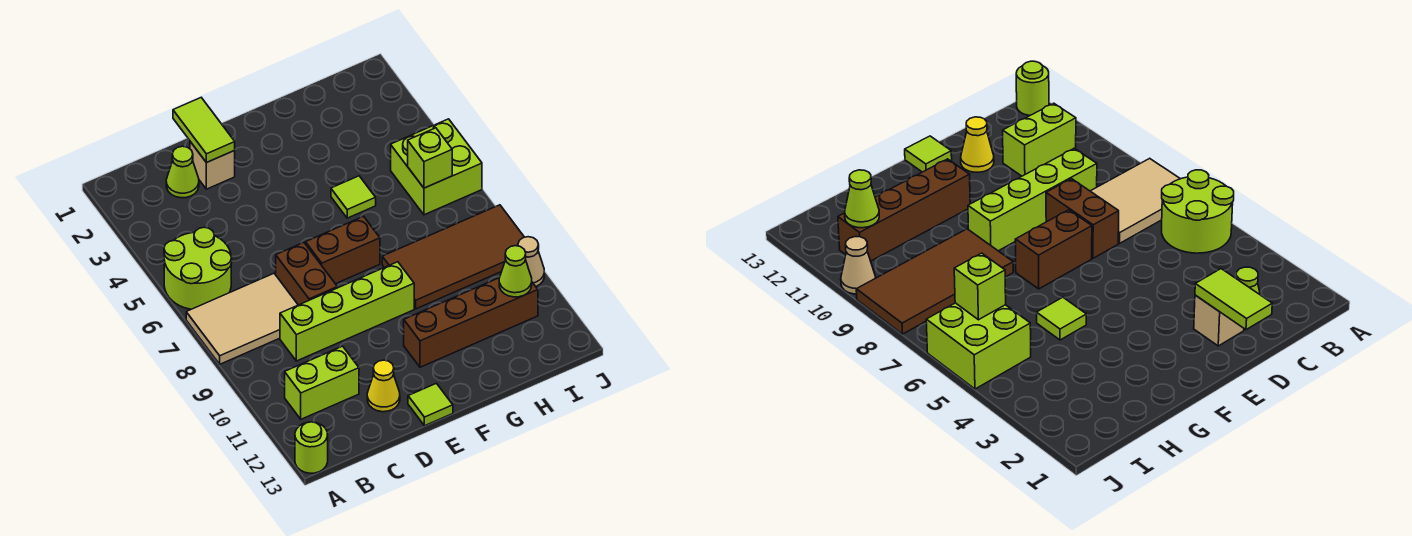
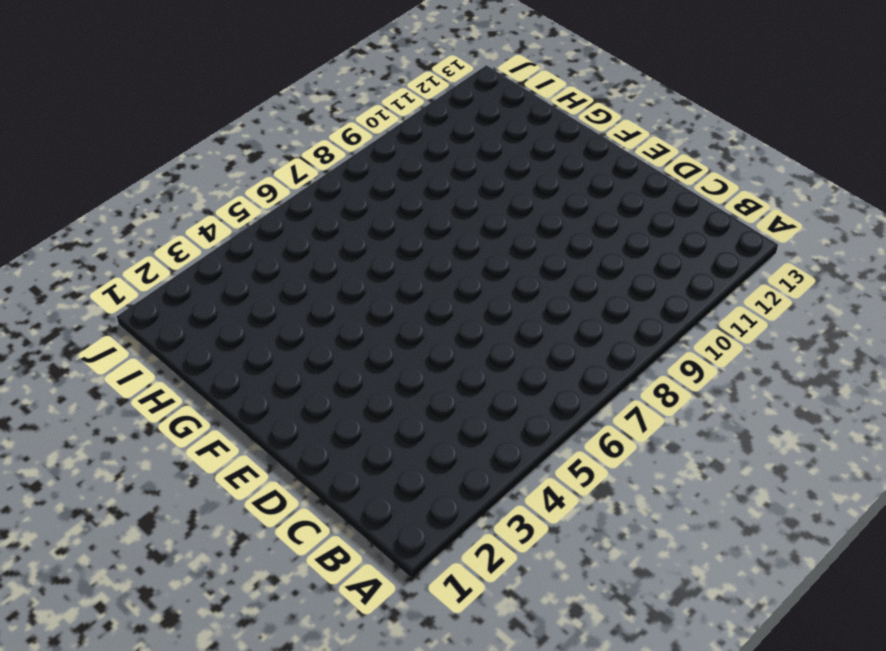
none -> lime 2x2 round brick [164,227,232,309]
none -> tan 2x3 tile [186,274,298,364]
none -> lime 1x1 round brick [295,422,328,473]

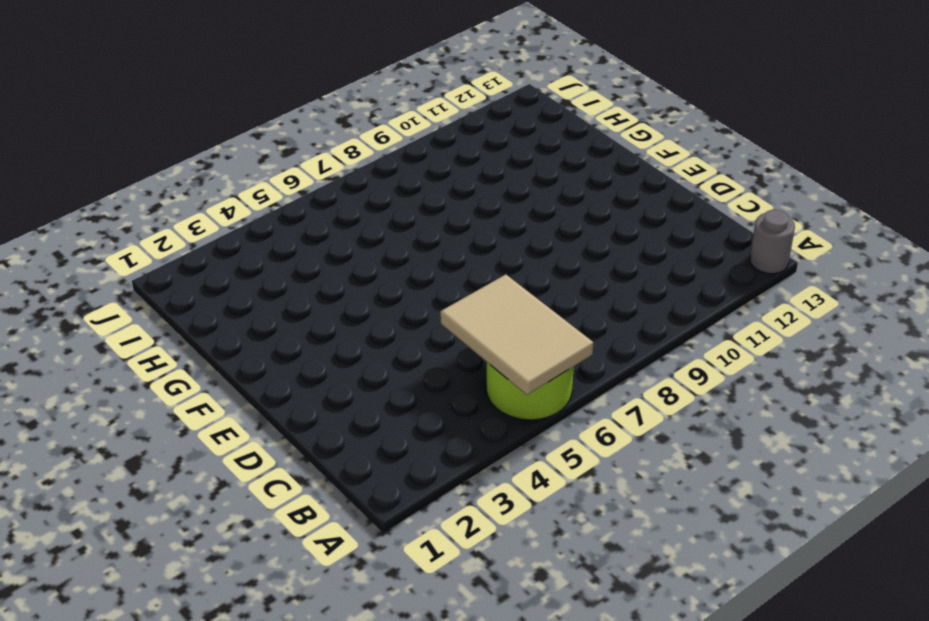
tan 2x3 tile [440,274,593,395] -> tan 2x3 tile moved to [186,274,298,364]
grey 1x1 round brick [750,210,795,274] -> lime 1x1 round brick [295,422,328,473]
none -> lime 1x2 brick [285,346,359,419]
none -> lime 1x1 cone [166,146,199,198]
none -> lime 1x4 brick [280,262,414,361]

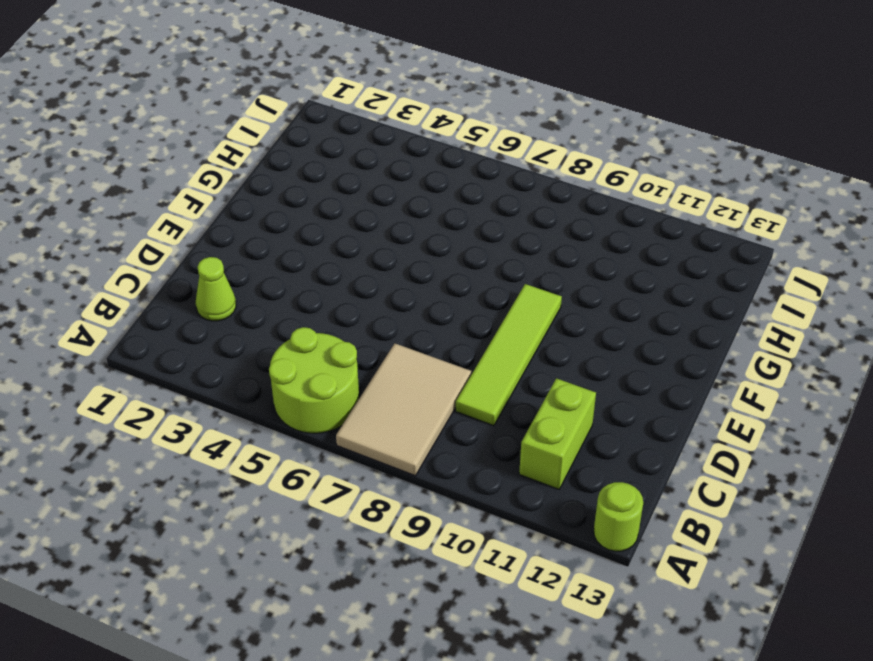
lime 1x4 tile [456,284,562,426] -> lime 1x4 brick [280,262,414,361]
none -> tan 1x1 brick [190,142,235,189]
none -> brown 1x2 brick [276,243,337,305]
none -> yellow 1x1 cone [367,360,400,412]

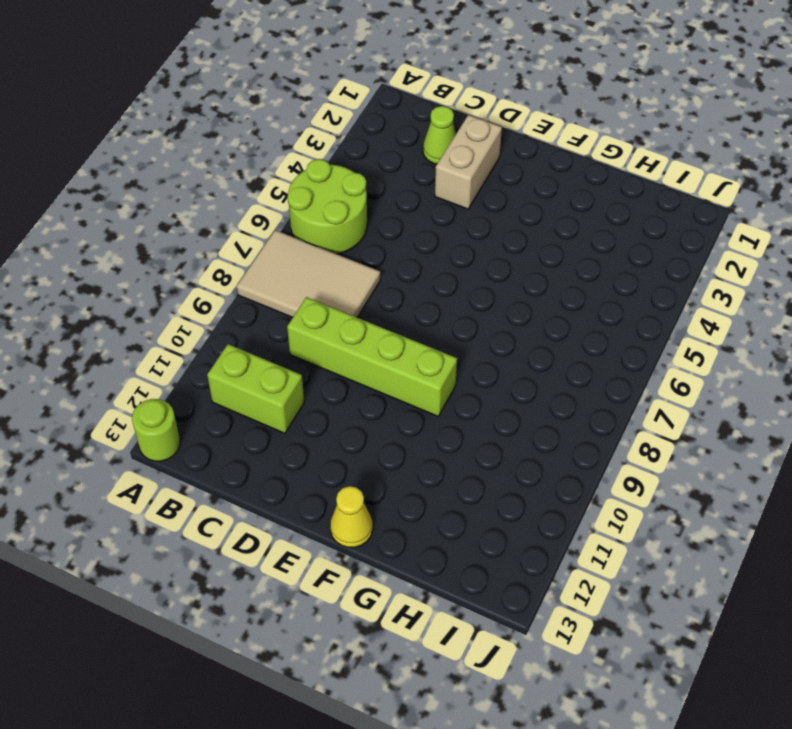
tan 1x2 brick [435,115,502,209] -> tan 1x1 brick [190,142,235,189]
yellow 1x1 cone [330,486,373,548] -> yellow 1x1 cone moved to [367,360,400,412]
none -> brown 1x2 brick [276,243,337,305]
none -> brown 1x2 brick [305,216,380,284]
none -> lime 1x1 tile [408,383,453,426]

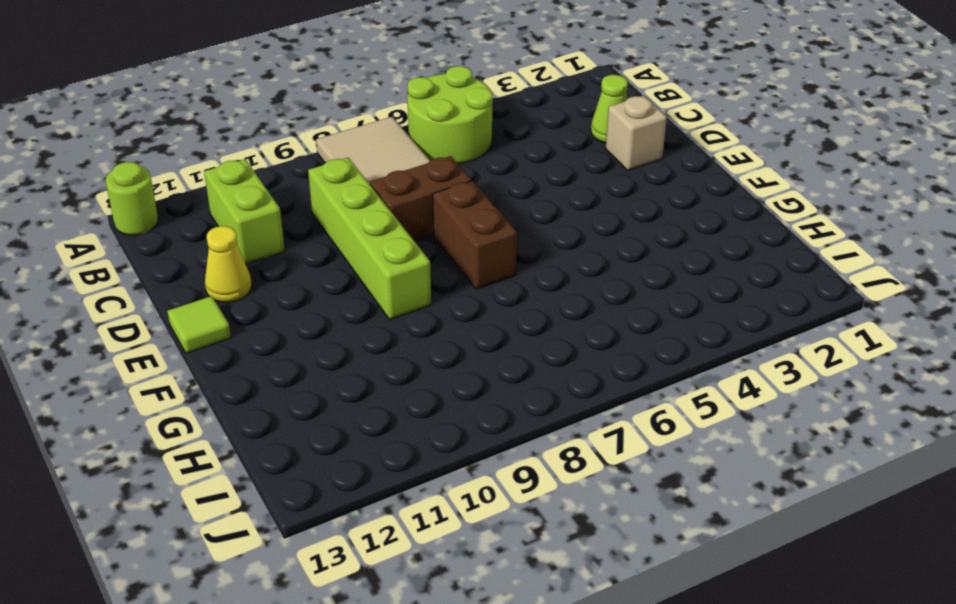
none -> brown 1x4 brick [404,278,538,367]
none -> lime 1x1 tile [331,176,376,218]
none -> brown 2x4 tile [382,205,524,309]

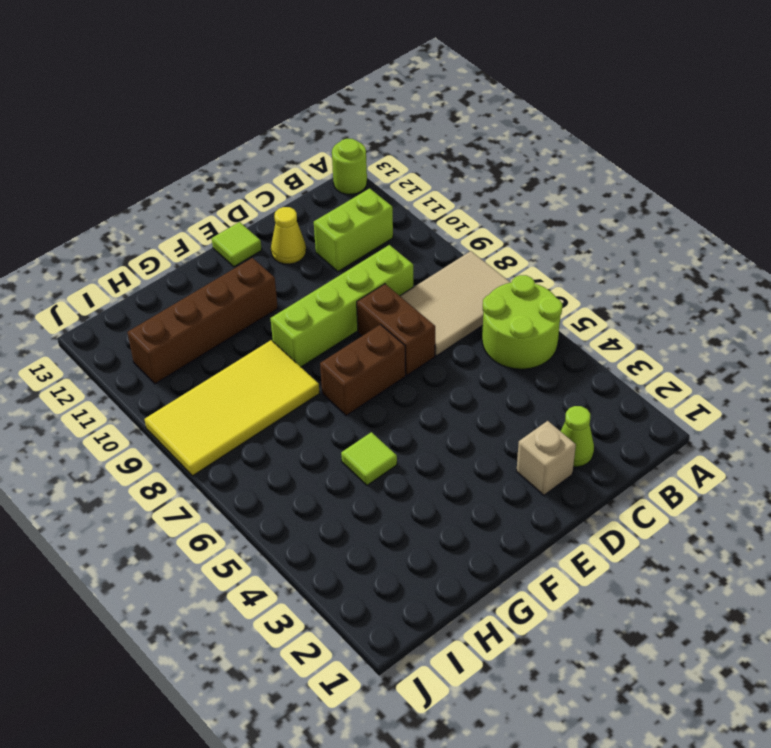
yellow 2x4 tile [144,340,320,476] -> brown 2x4 tile [382,205,524,309]
none -> lime 2x2 brick [391,119,482,215]
none -> tan 1x1 cone [518,237,544,286]
none -> lime 1x2 tile [173,98,235,163]

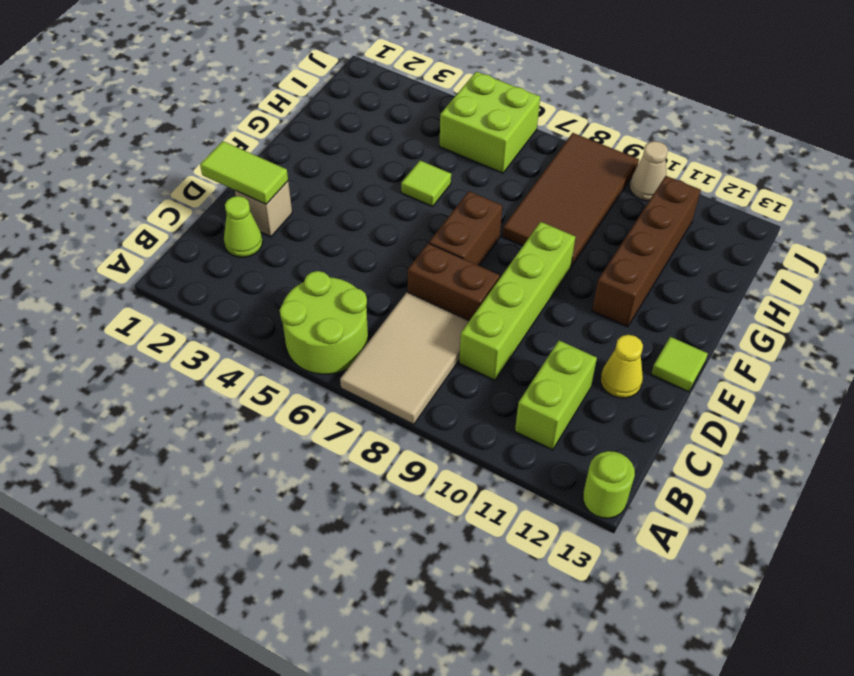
none -> lime 1x1 brick [408,128,452,188]
none -> lime 1x1 cone [499,246,532,297]

